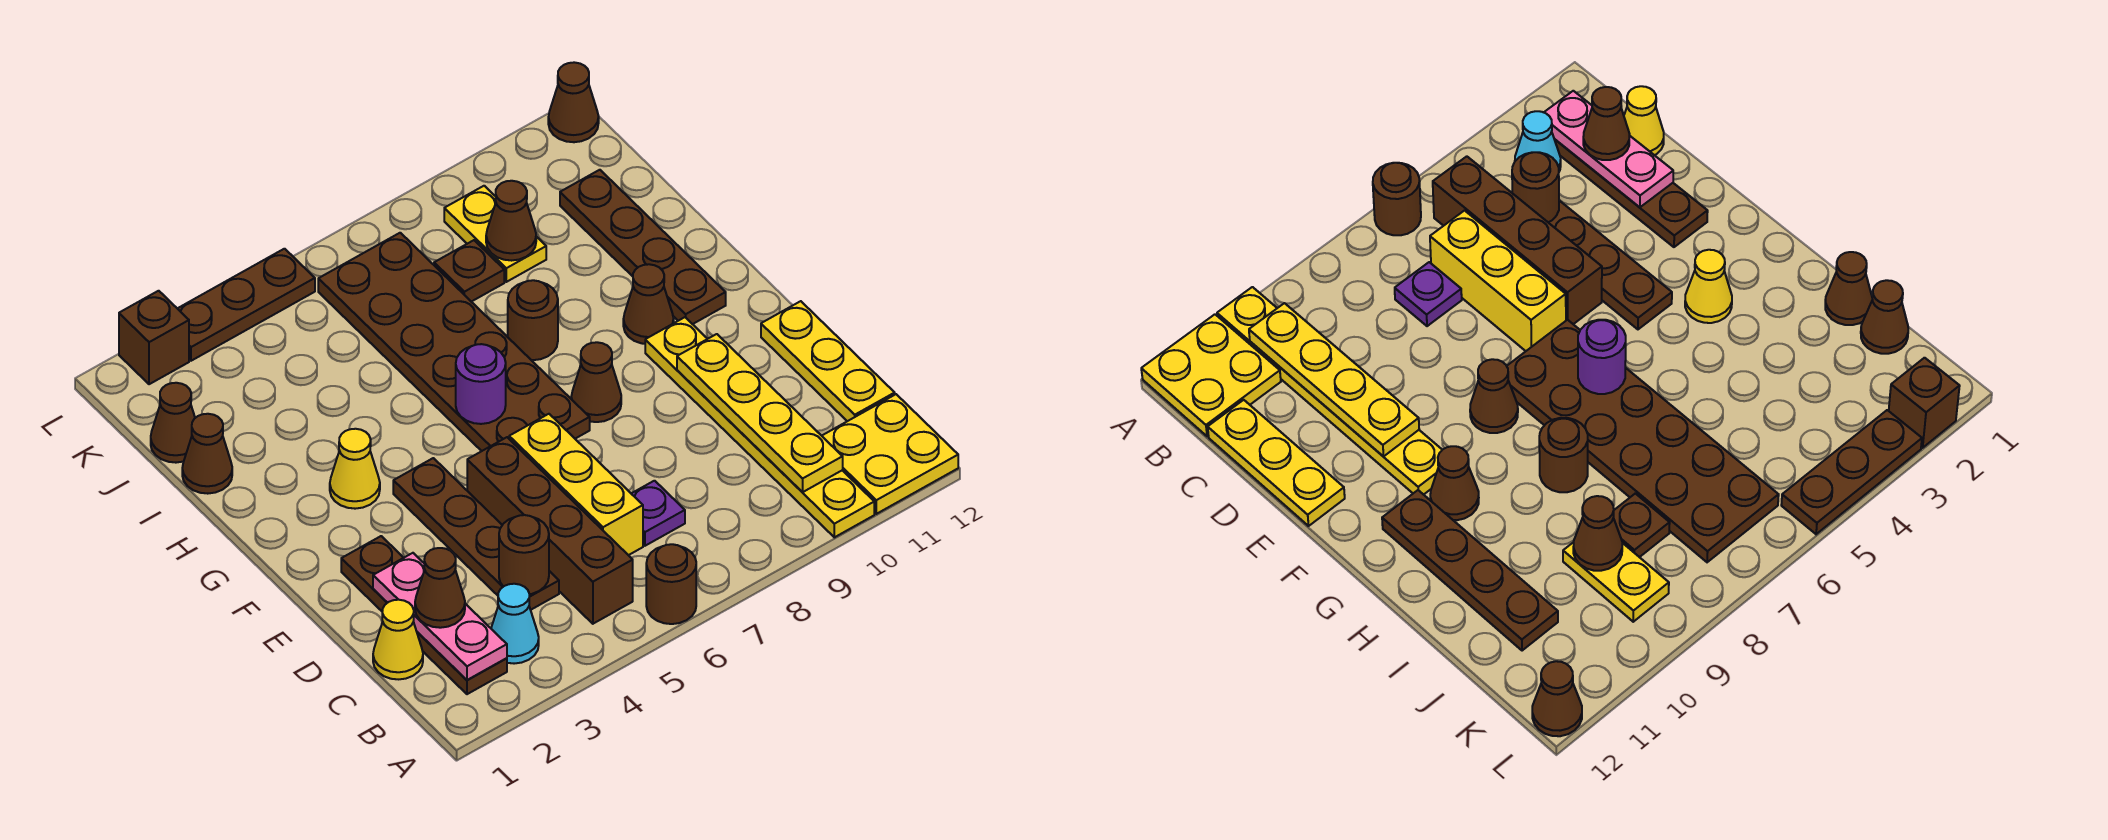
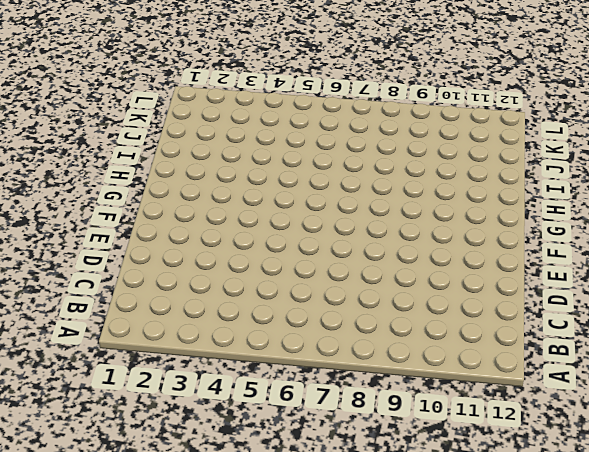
none -> brown 1x1 round brick [646,544,696,624]
none -> yellow 1x6 plate [645,317,874,537]
none -> yellow 2x2 plate [822,394,958,514]
none -> brown 1x4 plate [341,536,507,694]

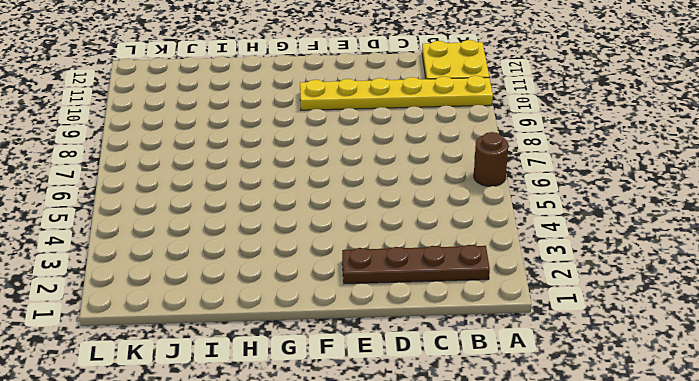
none -> cyan 1x1 cone [491,584,539,664]
none -> brown 1x4 brick [467,437,633,624]
none -> yellow 1x1 cone [373,600,423,679]
none -> brown 1x4 plate [393,458,559,610]

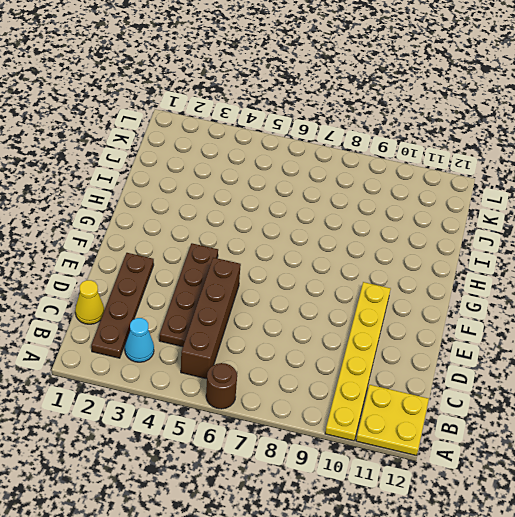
none -> yellow 1x3 brick [509,414,643,555]
none -> purple 1x1 plate [631,481,685,546]
none -> yellow 1x3 plate [761,301,895,421]
none -> brown 2x6 plate [318,233,590,451]

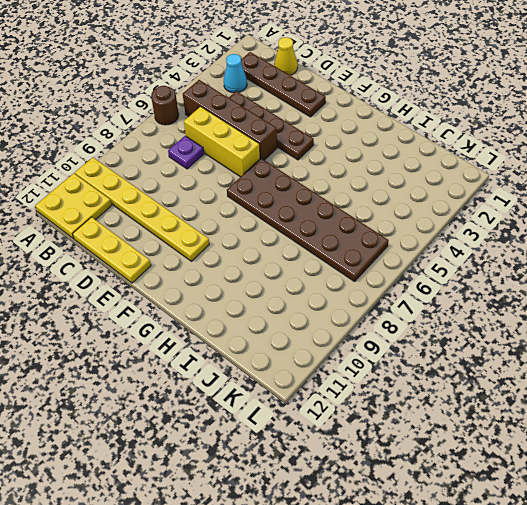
none -> brown 1x1 cone [571,342,621,422]
none -> yellow 1x1 cone [330,429,380,509]
none -> brown 1x1 cone [623,264,674,344]
none -> brown 1x4 plate [560,170,726,324]

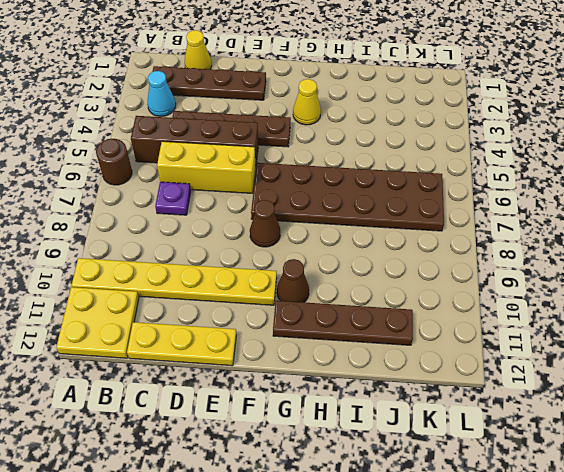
none -> brown 1x1 round brick [508,280,558,360]
none -> brown 1x1 cone [182,414,232,494]
none -> brown 1x1 cone [151,383,195,463]
none -> brown 1x1 plate [434,240,504,302]

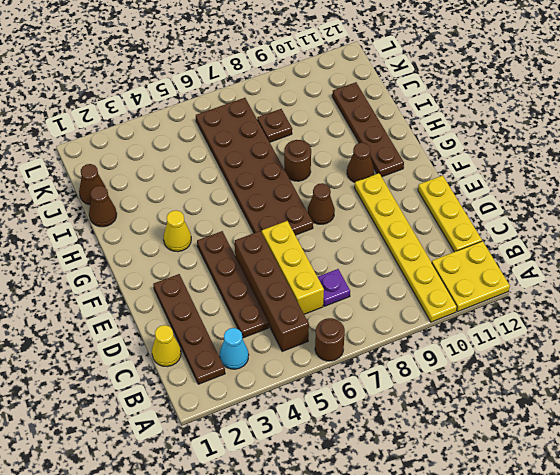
none -> yellow 1x2 plate [444,186,546,282]
none -> brown 1x1 brick [119,291,189,384]
none -> brown 1x3 plate [177,249,315,361]
none -> brown 1x1 cone [548,62,599,142]

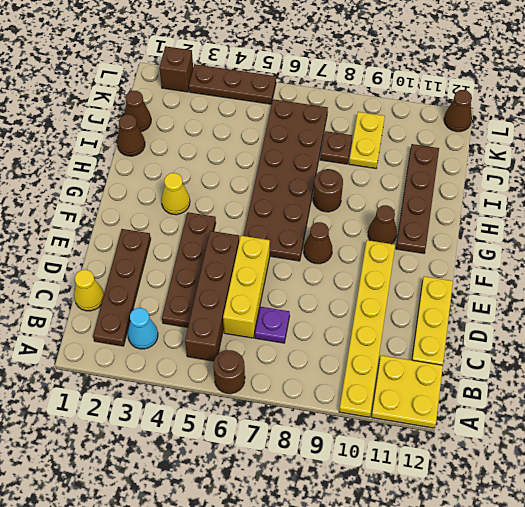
none -> pink 1x3 plate [373,553,507,680]
none -> yellow 1x4 plate [677,334,843,492]
none -> brown 1x1 round brick [499,515,549,594]
none -> purple 1x1 round brick [456,344,506,424]

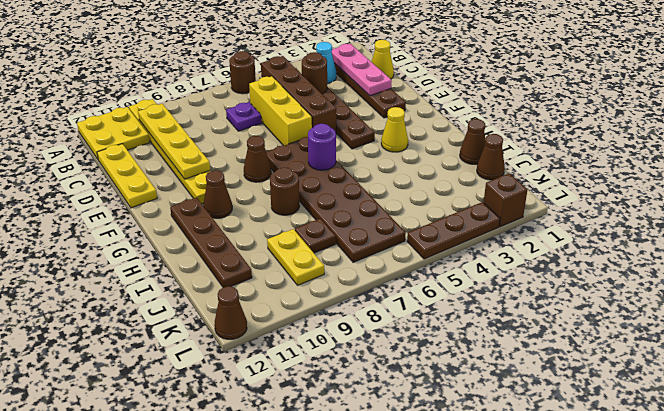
none -> brown 1x1 cone [486,181,536,261]
none -> brown 1x1 cone [415,548,465,628]

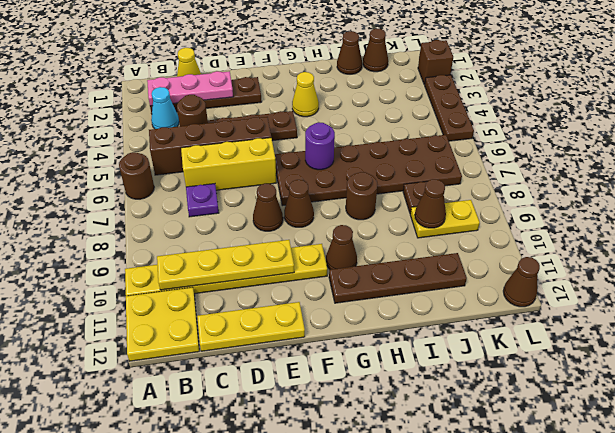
brown 1x1 cone [253,183,283,231] -> brown 1x1 cone moved to [415,548,465,628]

